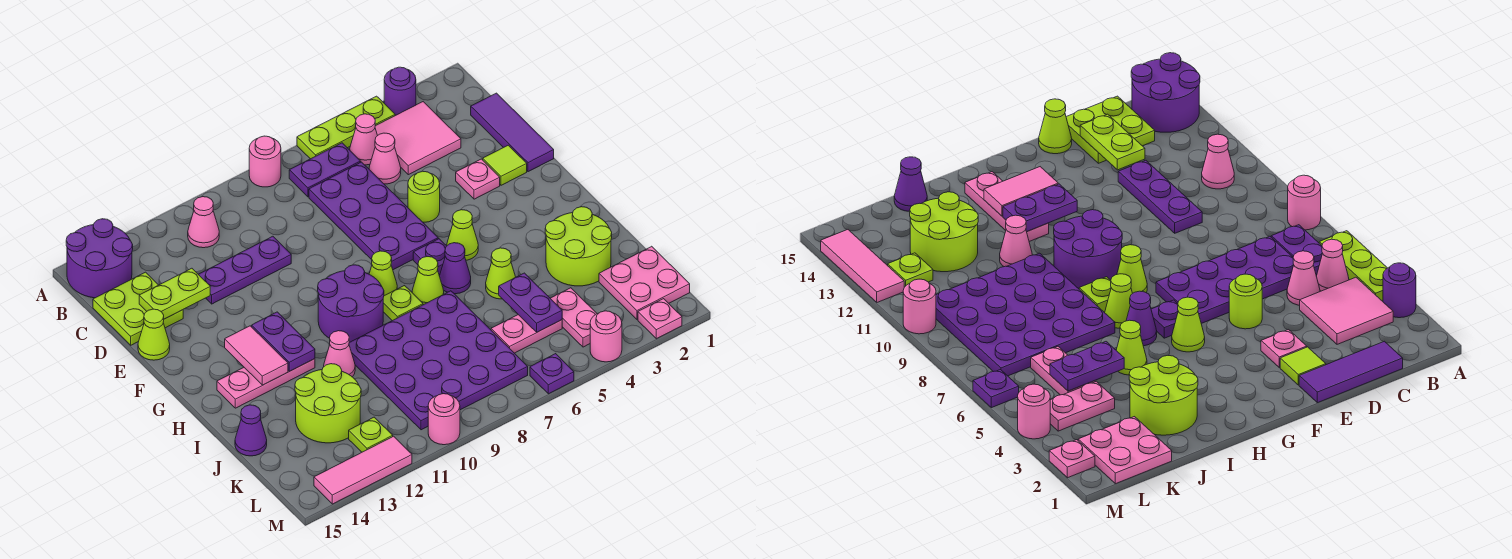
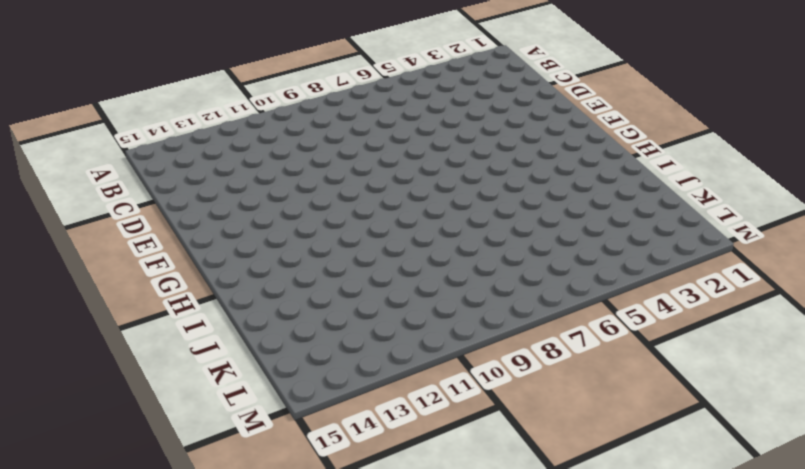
none -> purple 1x1 round brick [384,67,416,115]
none -> lime 1x3 plate [297,96,395,159]
none -> pink 1x1 round brick [249,136,281,187]
none -> purple 2x2 round brick [66,219,133,298]

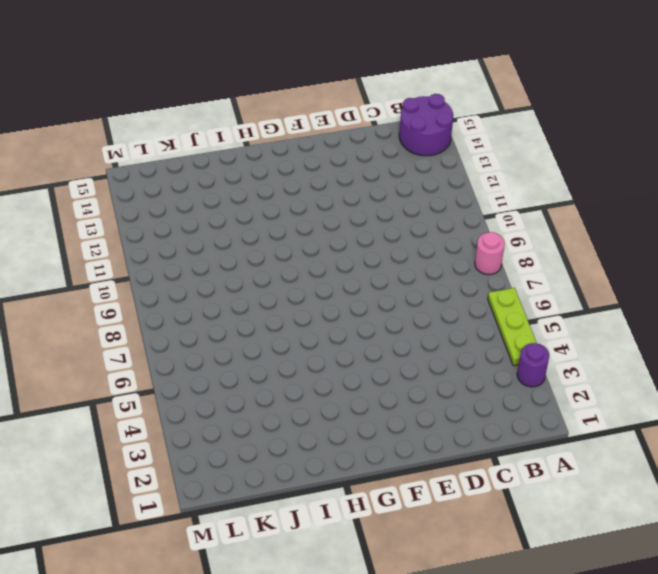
none -> pink 2x2 tile [375,102,461,175]
none -> pink 1x1 cone [350,114,378,165]
none -> purple 1x2 plate [289,143,361,197]
none -> pink 1x1 cone [188,197,219,248]

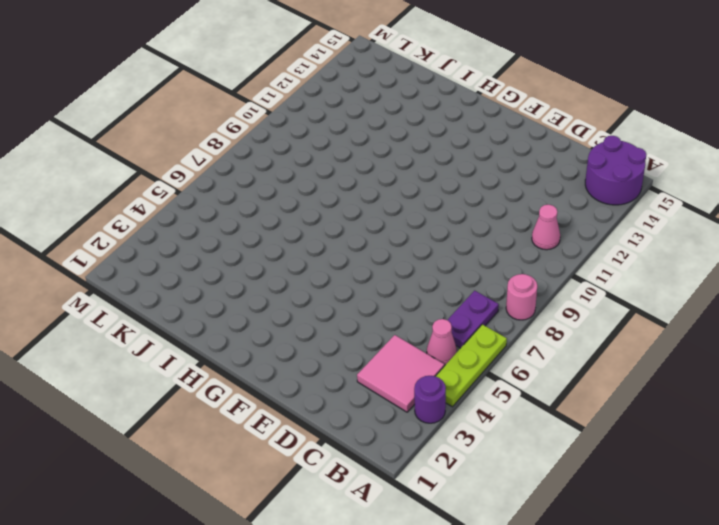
none -> purple 1x3 tile [471,93,554,172]
none -> pink 1x1 cone [369,133,401,184]
none -> purple 2x4 plate [309,162,438,270]
none -> lime 2x2 plate [93,272,183,345]

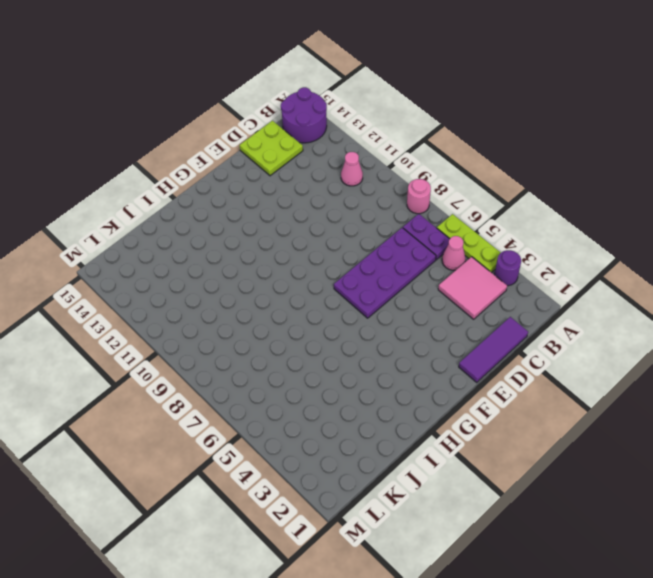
none -> pink 1x1 cone [369,133,401,184]
none -> purple 1x3 plate [198,236,291,304]
none -> lime 1x1 tile [483,145,527,185]
none -> pink 1x1 plate [456,159,500,199]

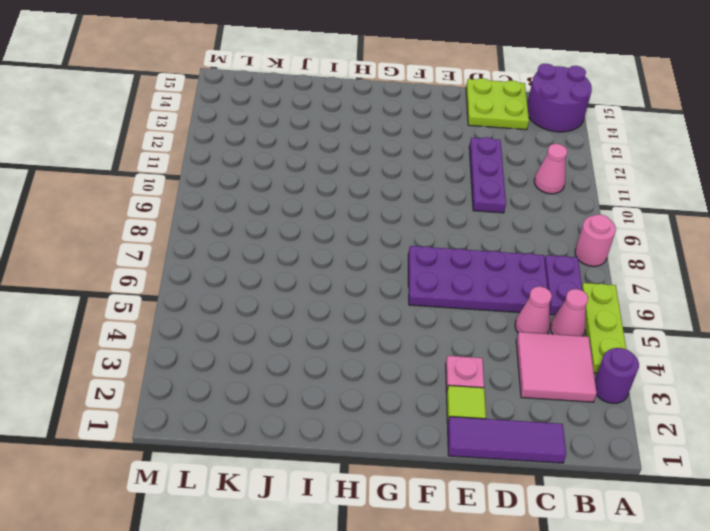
none -> lime 1x1 round brick [408,171,440,222]
none -> lime 1x1 cone [138,309,170,360]
none -> lime 1x1 cone [447,210,478,260]
none -> purple 1x1 plate [413,239,446,275]

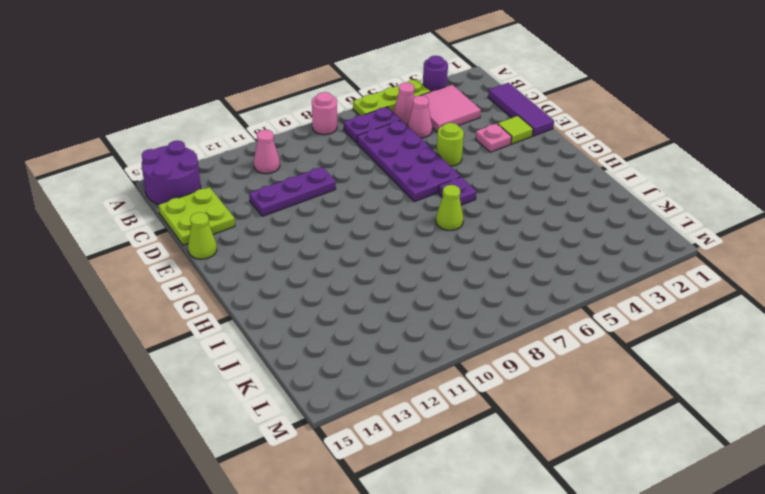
none -> lime 1x1 cone [447,210,478,260]
none -> lime 1x1 cone [369,251,397,296]
none -> purple 2x2 round brick [318,265,384,343]
none -> purple 1x1 cone [439,243,471,294]

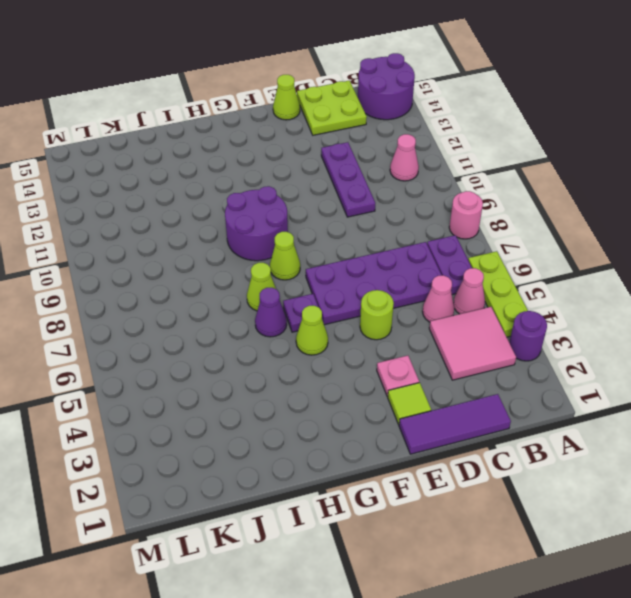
none -> lime 1x1 plate [383,286,423,321]
none -> pink 1x3 plate [217,359,315,408]
none -> lime 2x2 round brick [545,207,612,286]
none -> lime 1x1 cone [486,248,515,299]

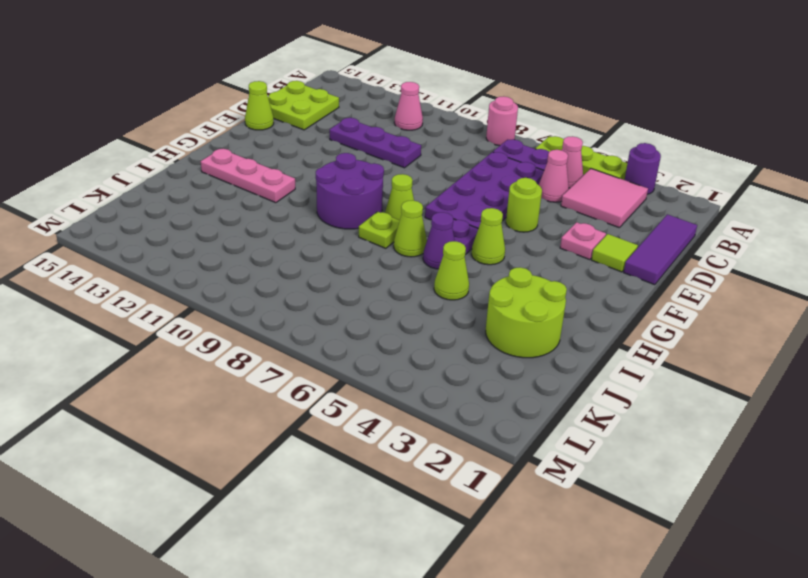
none -> purple 2x2 round brick [66,219,133,298]
none -> purple 4x4 plate [349,291,528,430]
none -> pink 1x1 cone [324,331,355,377]
none -> lime 2x2 round brick [295,364,361,443]

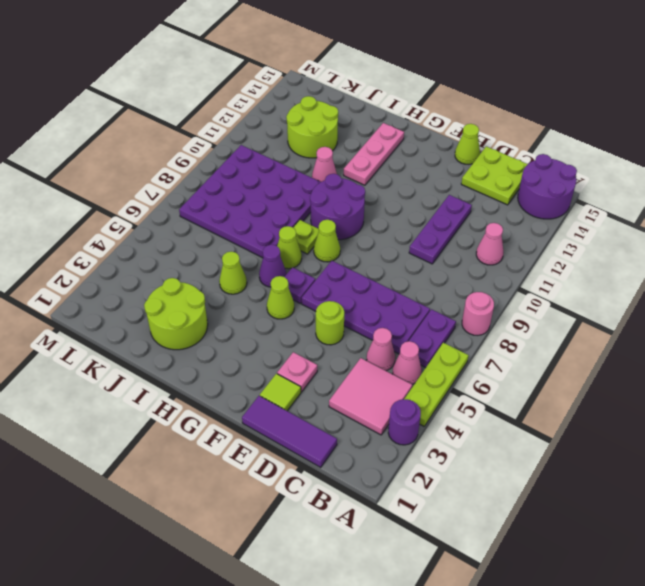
none -> purple 1x1 cone [235,405,267,456]
none -> pink 2x2 plate [599,246,690,319]
none -> pink 1x2 plate [550,288,597,347]
none -> pink 1x2 plate [491,315,562,353]

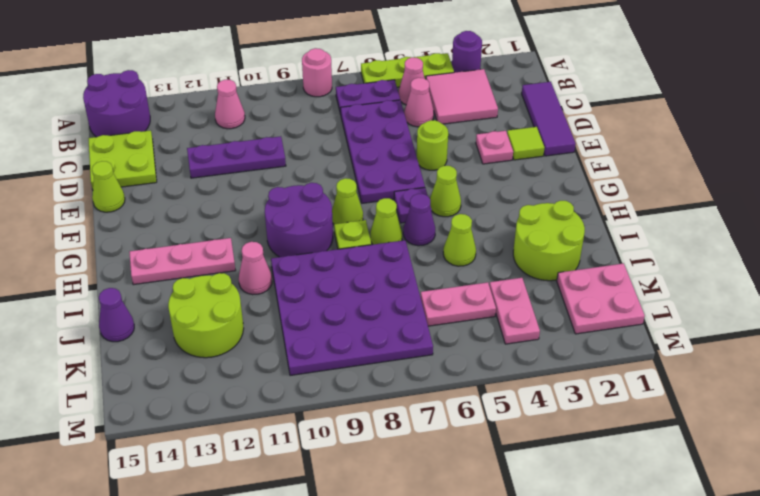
none -> lime 1x1 plate [349,417,393,452]
none -> pink 1x1 plate [638,299,682,339]
none -> pink 1x1 round brick [590,311,622,362]
none -> purple 1x1 plate [530,354,574,394]

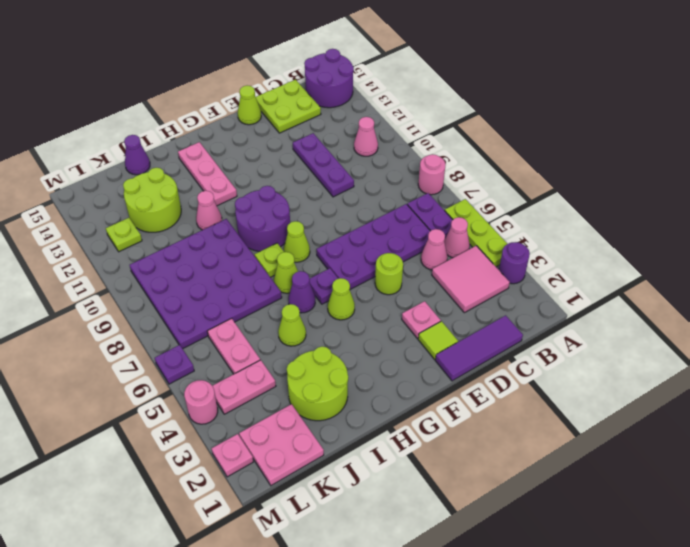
none -> pink 1x1 round brick [428,394,460,445]
none -> pink 1x3 tile [314,436,412,504]
none -> lime 1x2 plate [139,268,210,319]
none -> purple 1x2 plate [252,312,315,371]

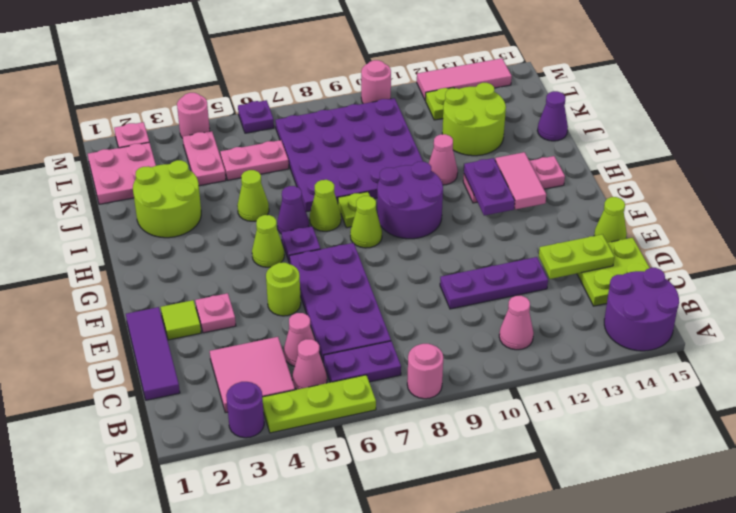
none -> purple 1x2 plate [499,273,562,332]

